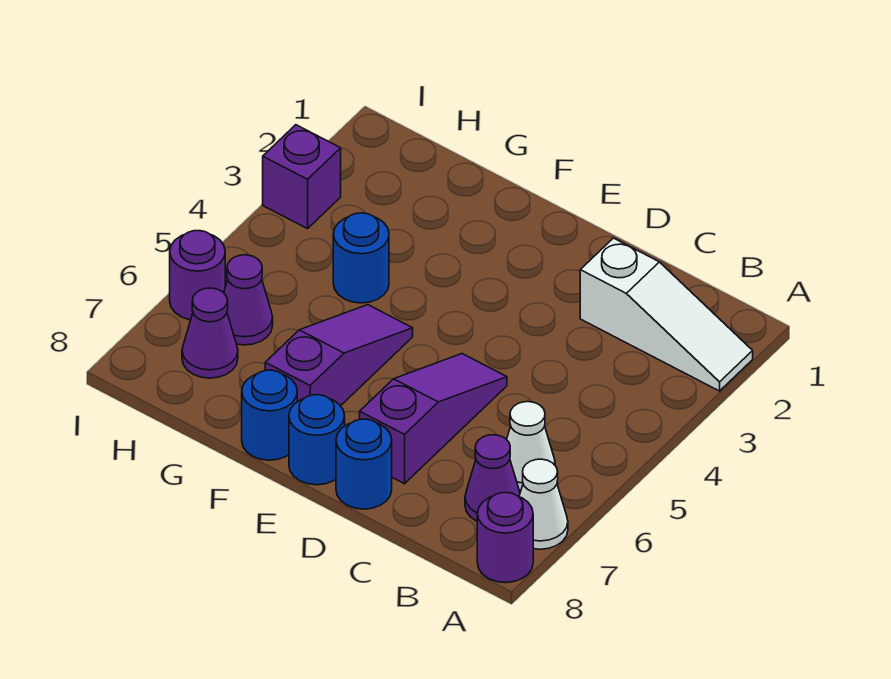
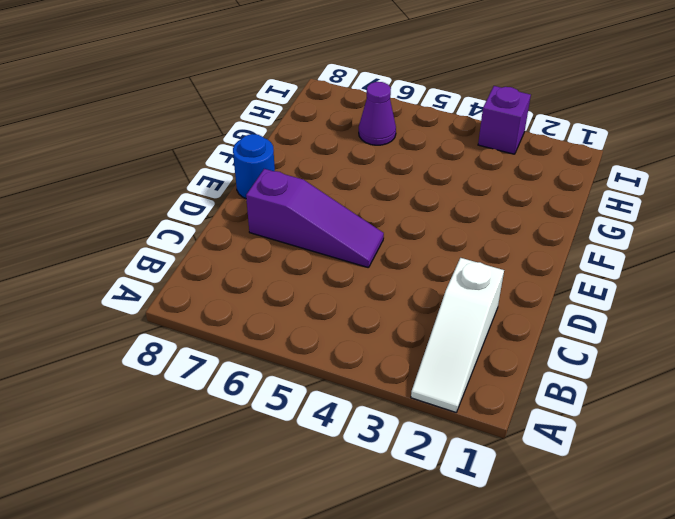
none -> white 1x1 cone [519,459,568,549]
none -> purple 1x1 round brick [477,493,533,583]
none -> white 1x1 cone [507,402,555,491]

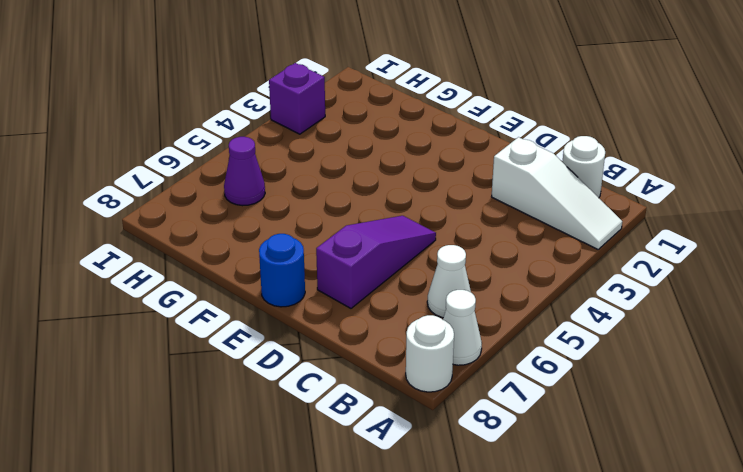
white 1x1 round brick [406,315,454,392] -> purple 1x1 round brick [477,493,533,583]
white 1x1 round brick [562,136,605,198] -> none
none -> purple 1x1 cone [465,435,520,521]
none -> blue 1x1 round brick [336,419,392,509]
none -> purple 1x3 slope [265,305,413,406]

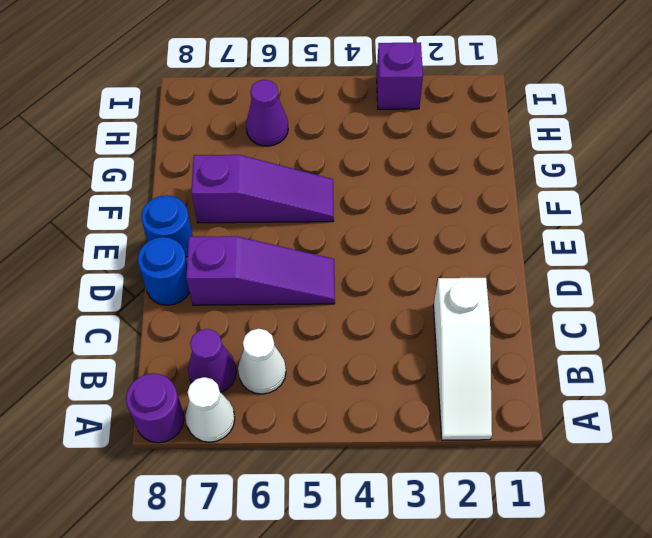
none -> blue 1x1 round brick [242,370,297,460]
none -> blue 1x1 round brick [333,213,389,303]
none -> purple 1x1 cone [182,288,238,378]

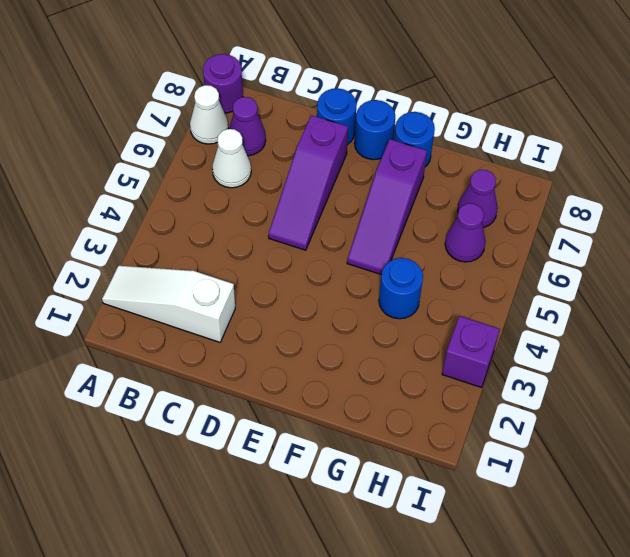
none -> purple 1x1 round brick [170,231,225,320]

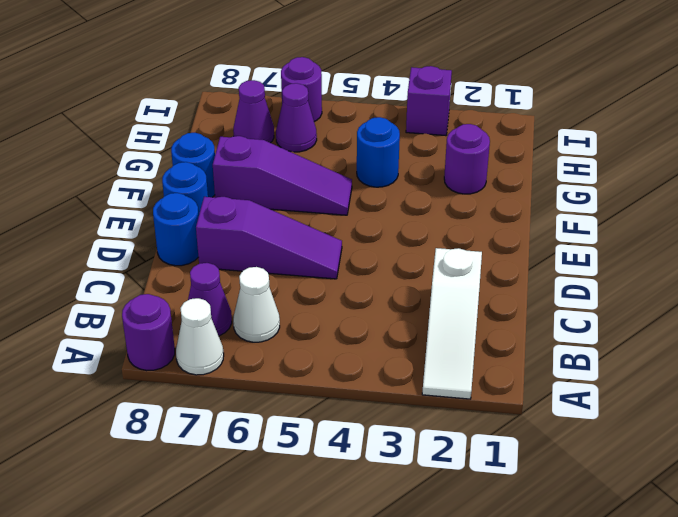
purple 1x1 round brick [444,124,490,194] -> none

